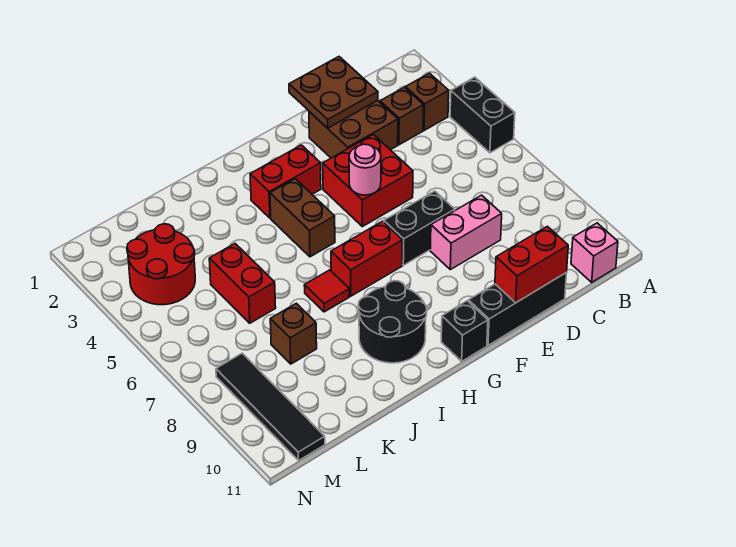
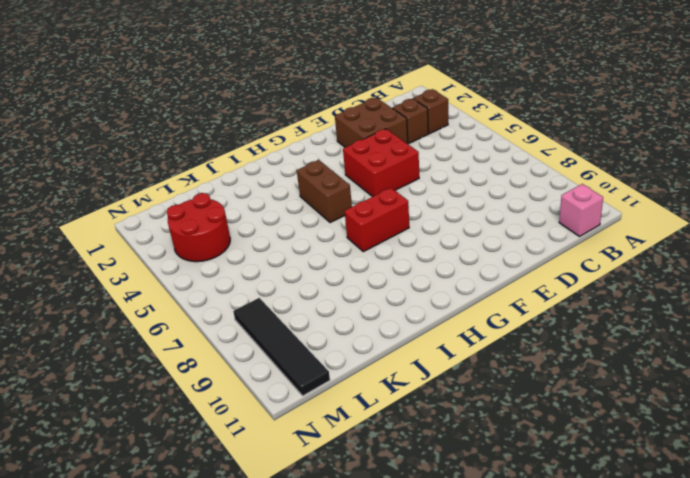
none -> black 1x2 brick [450,77,515,153]
none -> pink 1x2 brick [430,195,502,270]
none -> black 1x3 brick [468,273,567,345]

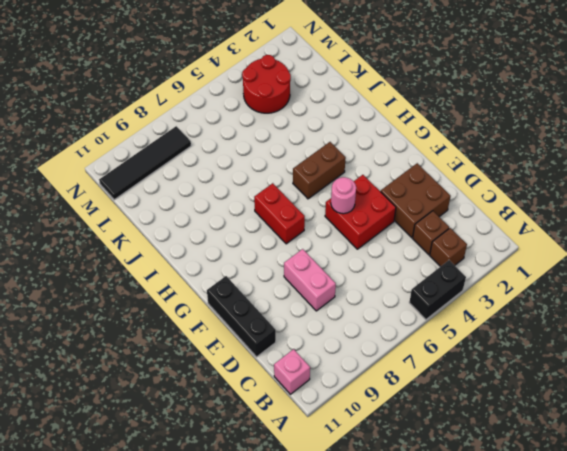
none -> black 1x2 brick [384,191,455,265]
none -> red 1x2 brick [250,145,321,218]
none -> black 1x1 brick [441,301,488,361]

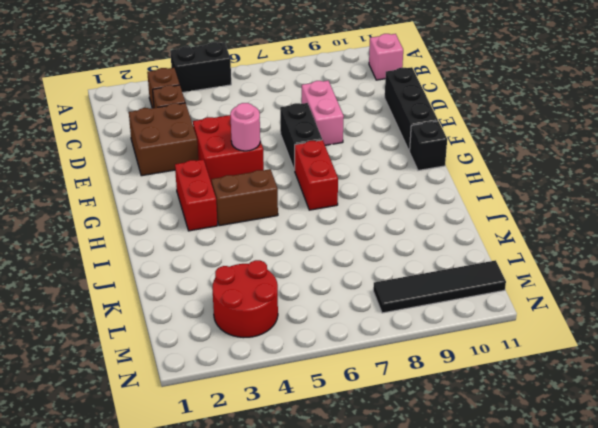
none -> black 2x2 round brick [358,281,427,363]
none -> red 1x1 tile [304,270,350,312]
none -> red 1x2 brick [209,244,276,323]

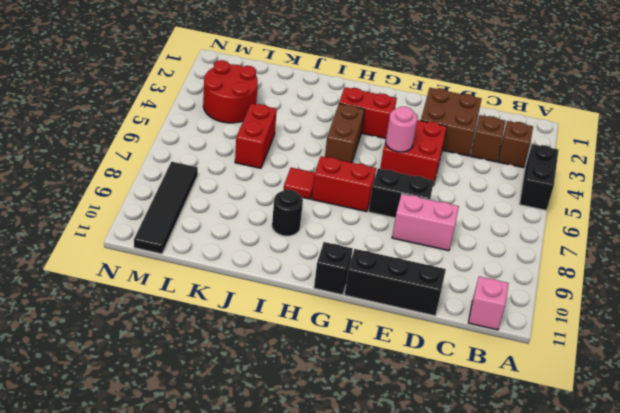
black 1x1 round brick [272,190,303,236] -> black 2x2 round brick [358,281,427,363]
none -> brown 1x1 brick [270,303,317,364]
none -> brown 2x2 plate [289,57,378,128]
none -> red 1x2 brick [495,226,568,303]

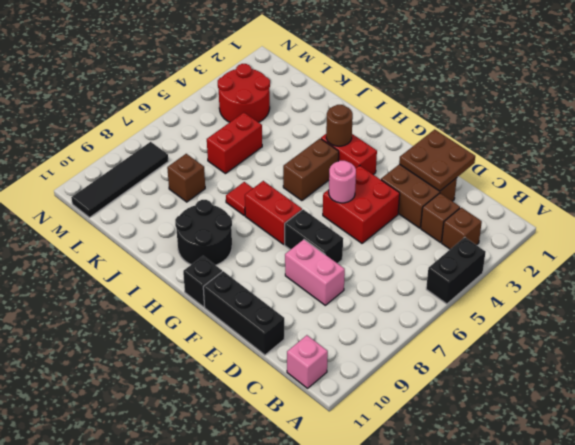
brown 1x1 round brick [326,105,353,146] -> none
none -> red 1x2 brick [495,226,568,303]

